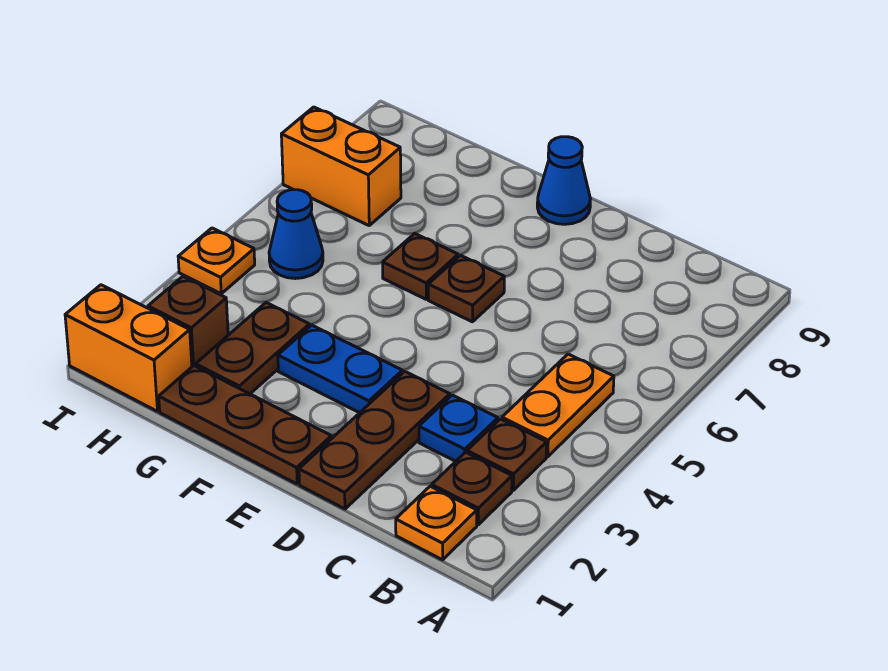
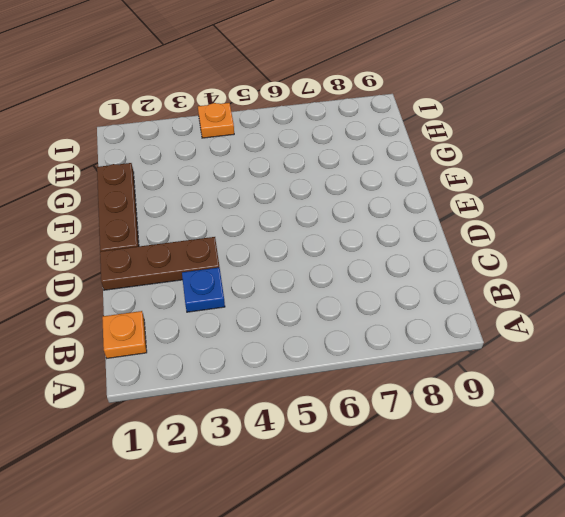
none -> brown 1x1 plate [432,452,512,525]
none -> brown 1x1 plate [467,419,547,490]
none -> orange 1x2 plate [502,354,614,457]

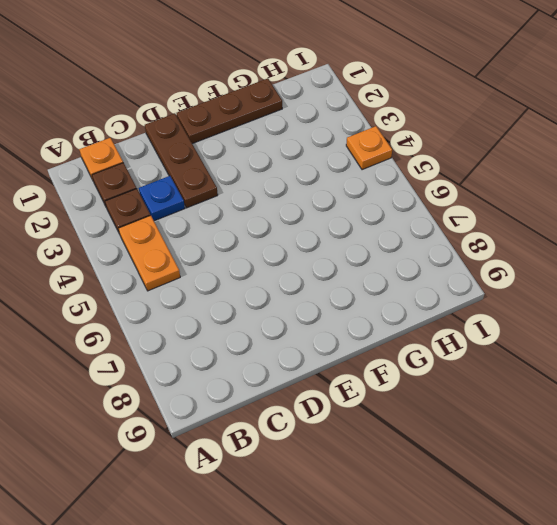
none -> blue 1x2 plate [278,325,402,413]
none -> brown 1x1 plate [428,255,504,322]
none -> blue 1x1 cone [537,137,590,224]

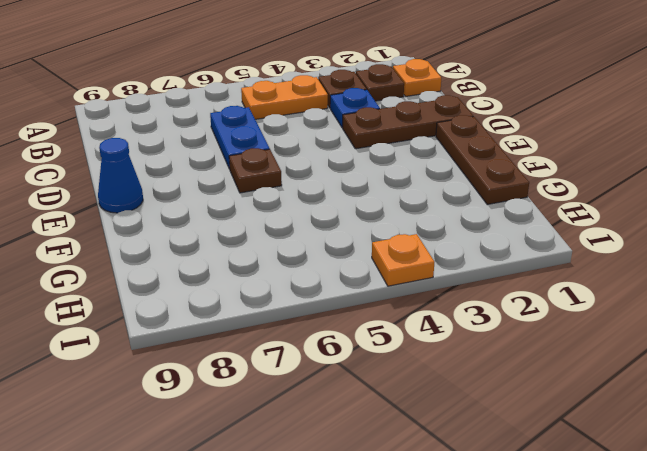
blue 1x2 plate [210,106,270,169] -> blue 1x2 plate moved to [278,325,402,413]
none -> brown 1x1 plate [383,234,458,299]
none -> brown 1x2 plate [196,303,310,394]
none -> orange 1x2 brick [65,285,192,411]

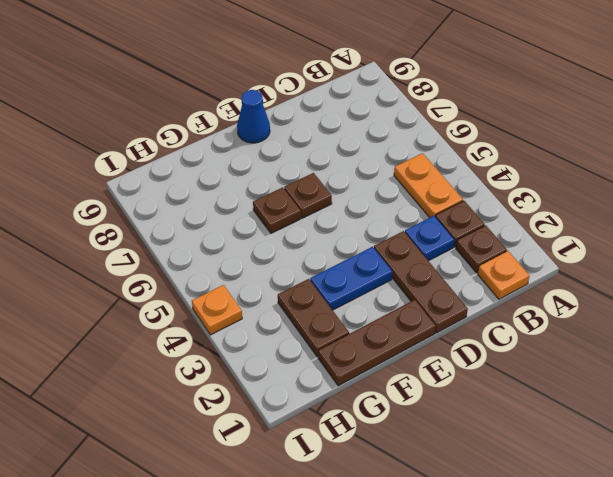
none -> orange 1x2 brick [65,285,192,411]
none -> brown 1x1 brick [148,276,228,367]
none -> blue 1x1 cone [269,190,323,279]

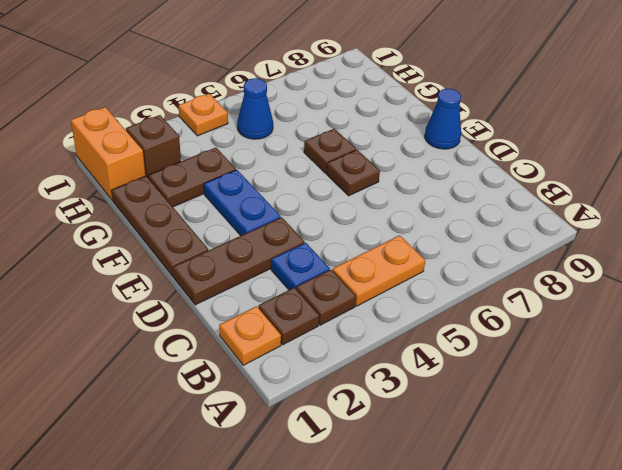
none -> orange 1x2 brick [281,107,401,225]

